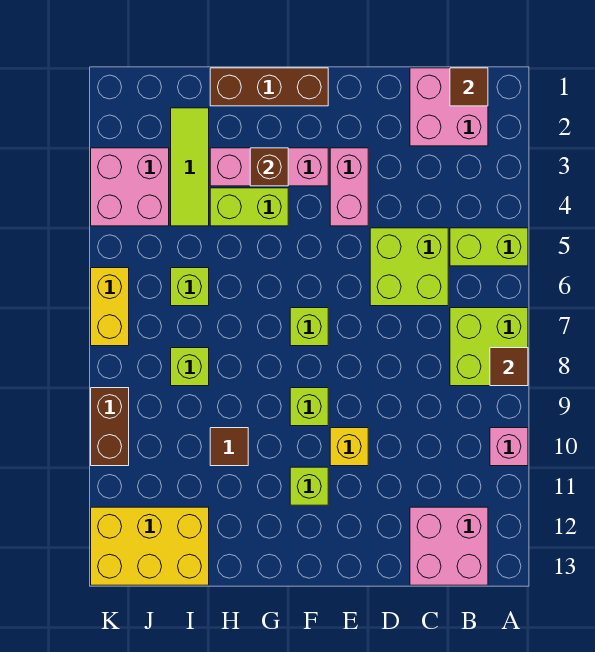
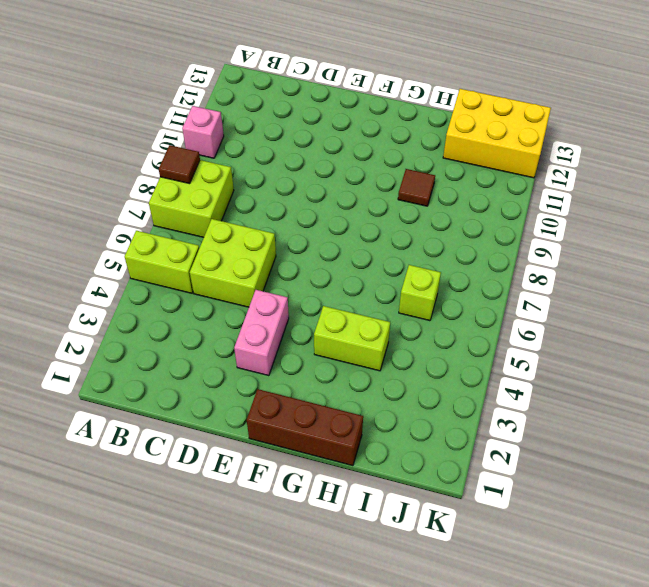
none -> pink 2x2 brick [410,68,488,146]
none -> pink 2x2 brick [410,507,488,585]
none -> yellow 1x1 brick [330,428,368,466]

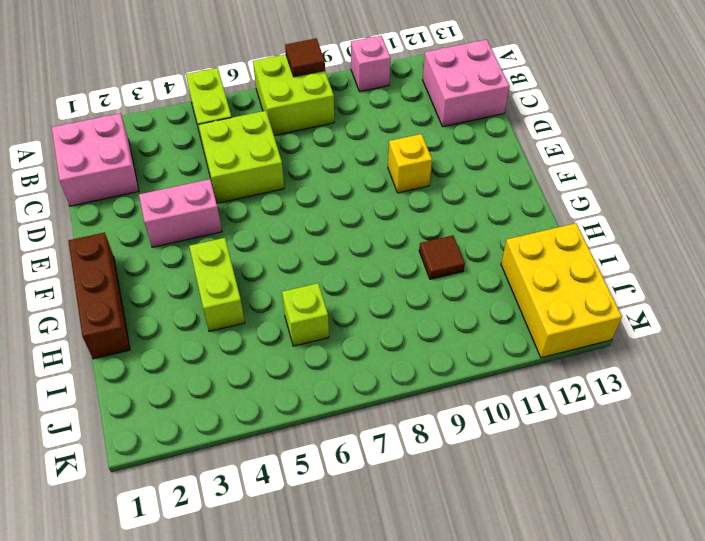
none -> pink 1x3 brick [210,148,328,186]
none -> lime 1x1 brick [290,308,328,346]
none -> lime 1x1 brick [290,388,328,426]

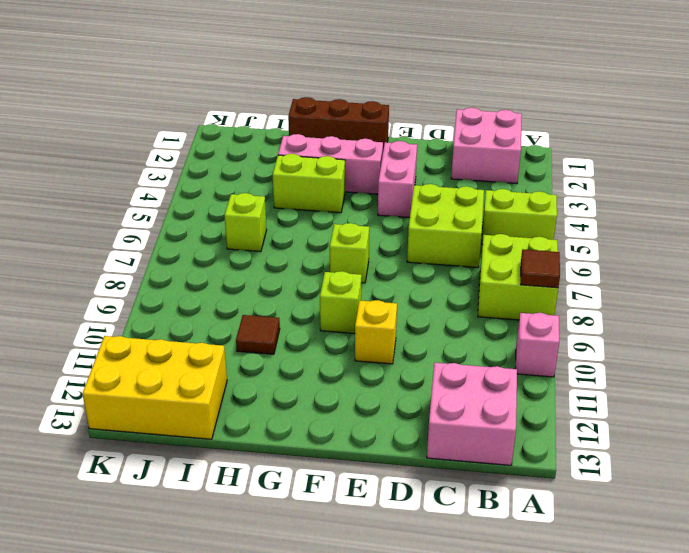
none -> lime 1x1 brick [290,467,328,505]
none -> lime 1x3 tile [171,108,209,226]
none -> lime 1x1 brick [171,348,209,386]

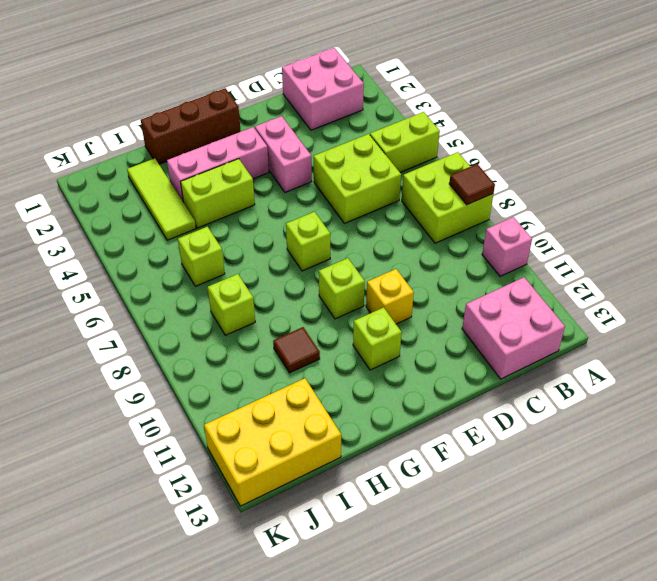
none -> pink 2x2 brick [91,148,169,226]
none -> yellow 1x2 brick [91,268,129,346]
none -> brown 1x2 brick [91,388,129,466]

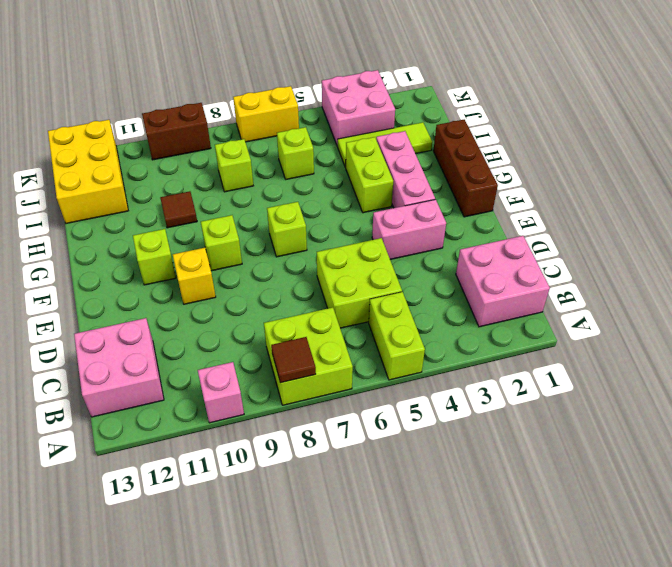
none -> brown 1x1 tile [450,68,488,106]
none -> brown 1x1 brick [250,148,288,186]

